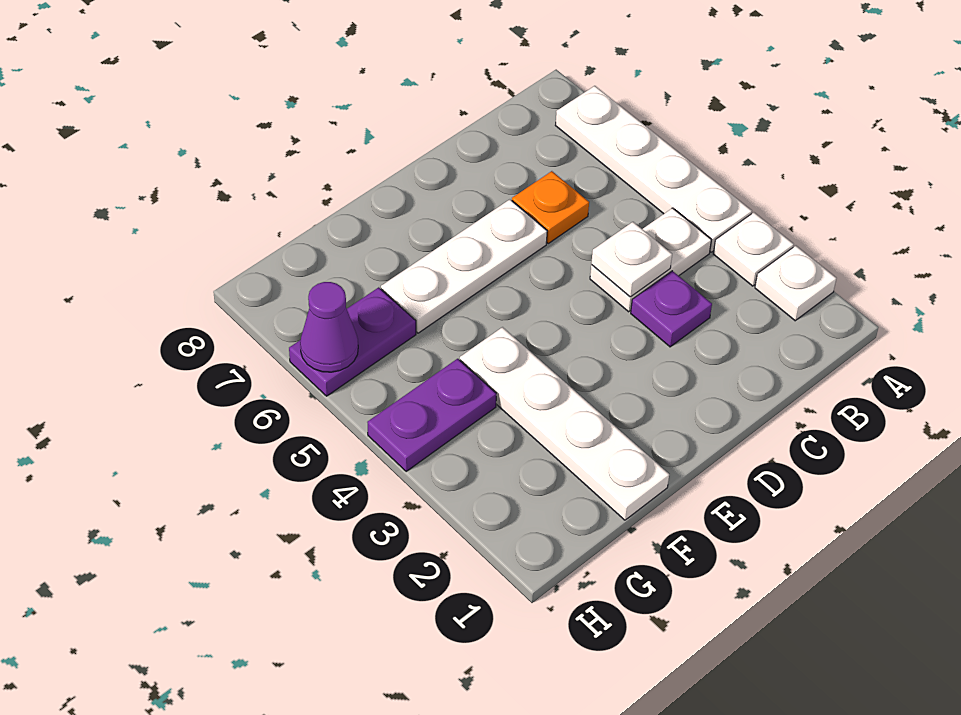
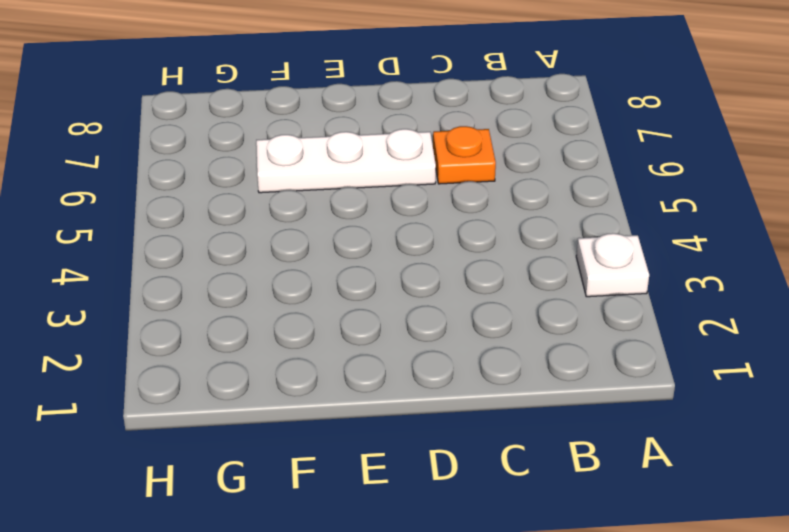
none -> white 1x1 plate [755,246,836,321]
none -> white 1x4 plate [555,86,752,252]
none -> white 1x2 plate [590,208,711,312]

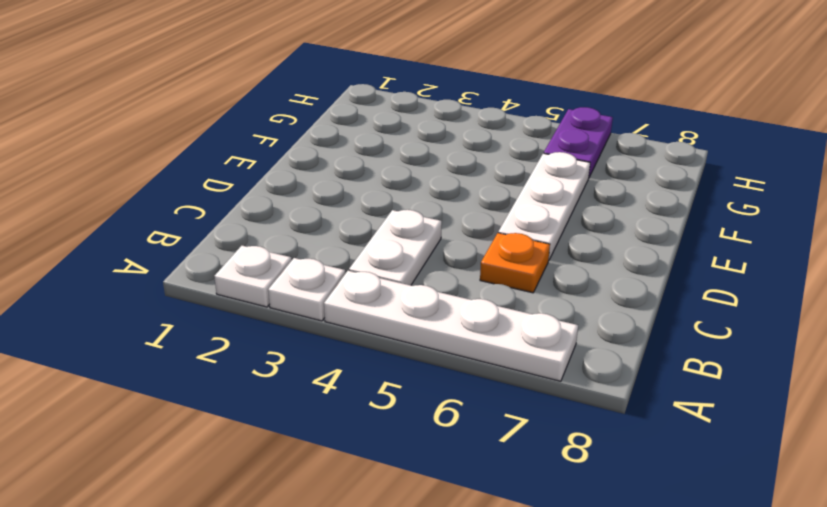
none -> purple 1x1 plate [631,271,712,347]
none -> white 1x4 plate [460,327,669,520]
none -> purple 1x2 plate [367,359,496,471]

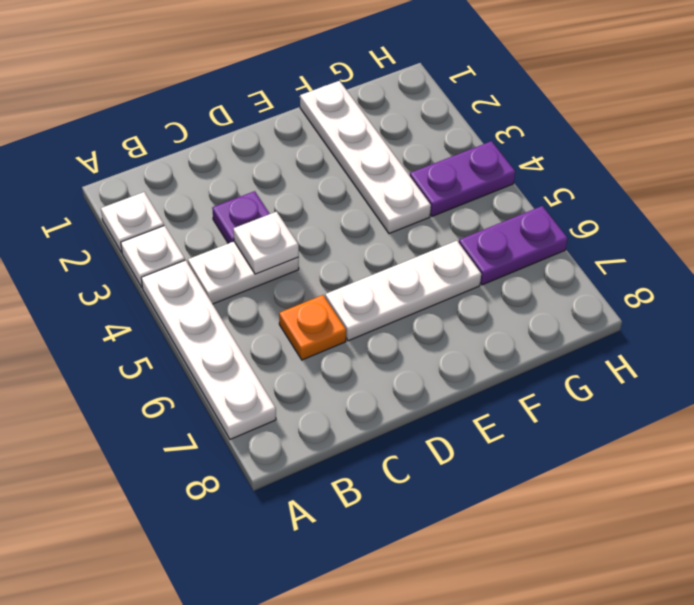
none -> purple 1x1 cone [300,282,358,372]

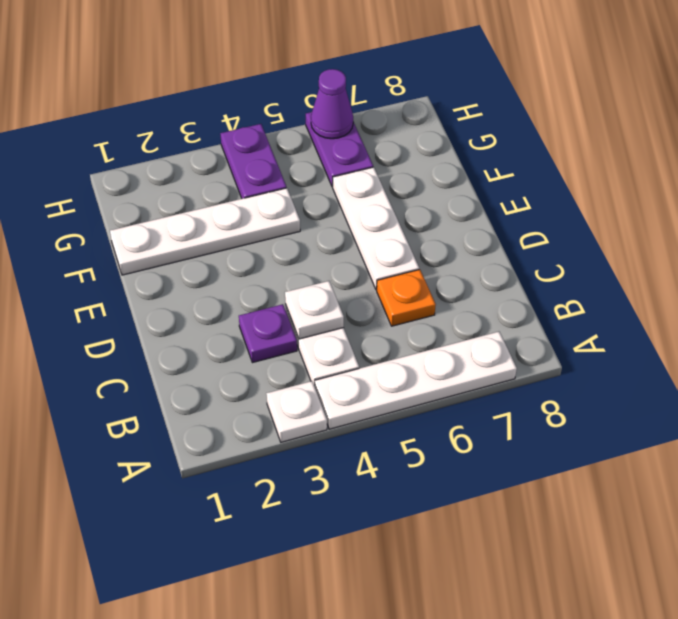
none -> white 1x1 plate [755,246,836,321]

